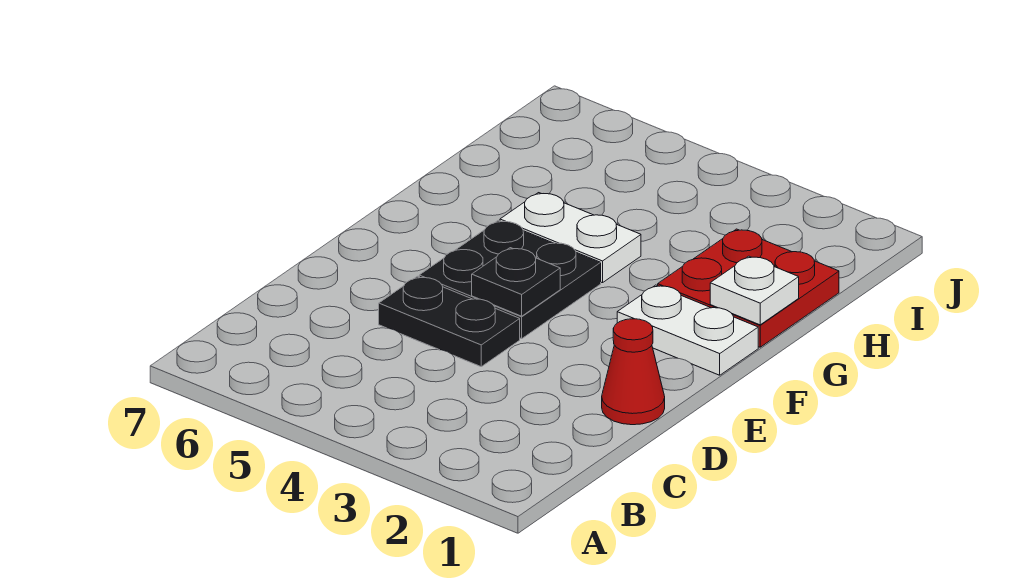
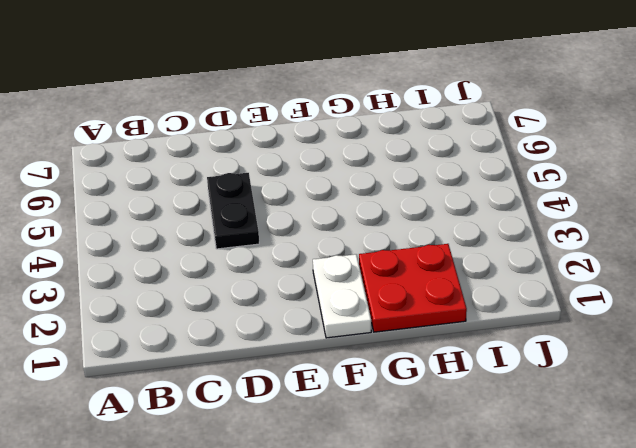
none -> red 1x1 cone [602,319,665,425]
none -> black 2x2 plate [419,221,601,339]

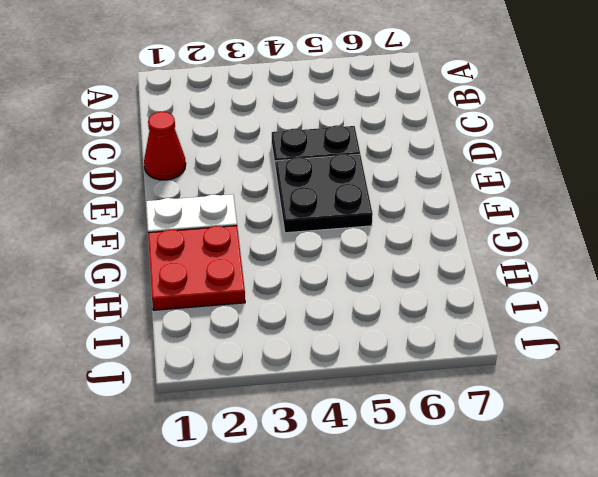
none -> white 1x2 plate [500,193,641,283]
none -> black 1x1 plate [472,248,560,316]

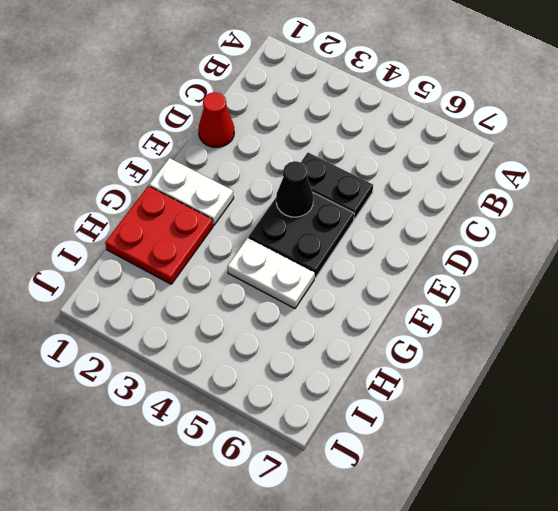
black 1x1 cone [276,161,313,217] -> black 1x1 plate [472,248,560,316]
none -> white 1x1 plate [710,256,799,325]

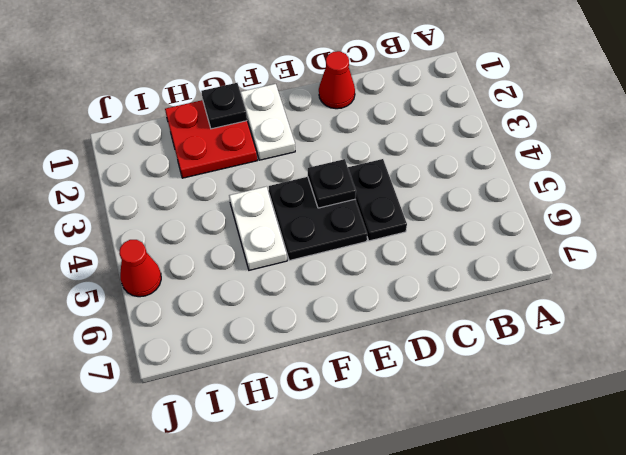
black 1x1 plate [201,83,247,129] -> white 1x1 plate [710,256,799,325]
red 1x1 cone [119,240,161,297] -> none

